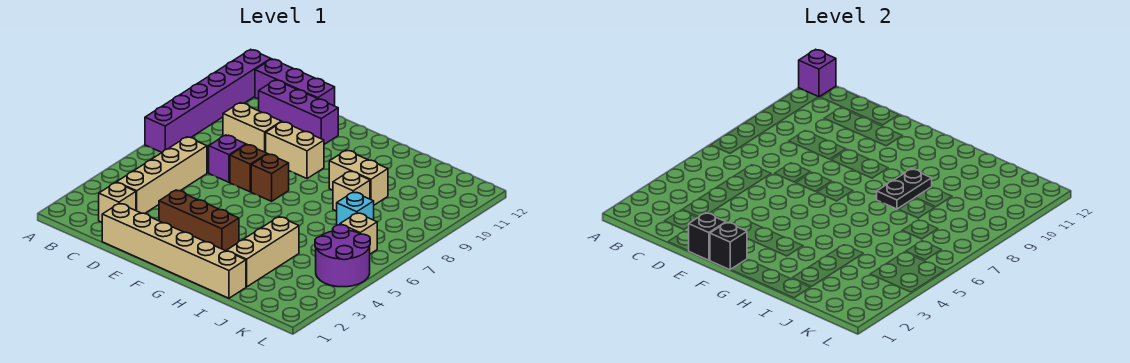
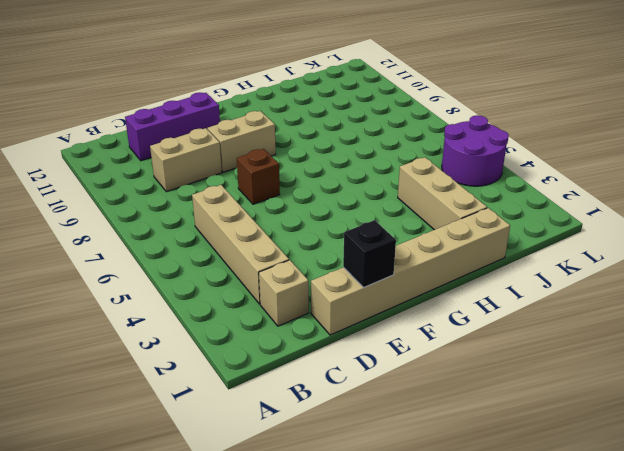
none -> purple 1x6 brick [145,49,271,152]
none -> purple 1x3 brick [255,59,335,106]
none -> purple 1x1 brick [209,135,246,182]

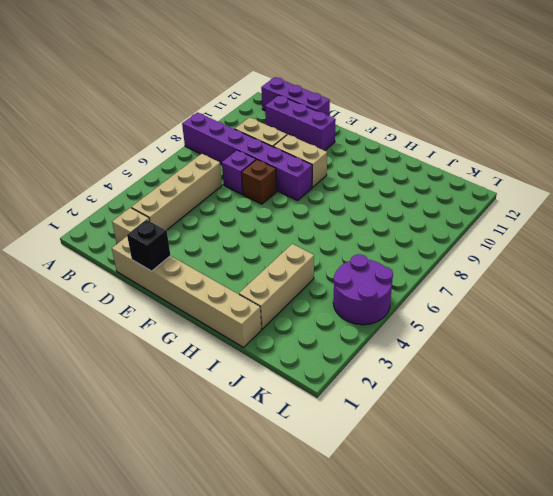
purple 1x6 brick [182,112,312,201] -> purple 1x6 brick turned to [145,49,271,152]
none -> brown 1x3 brick [159,190,239,251]
none -> brown 1x1 brick [251,154,289,201]
none -> tan 1x2 brick [329,150,388,205]

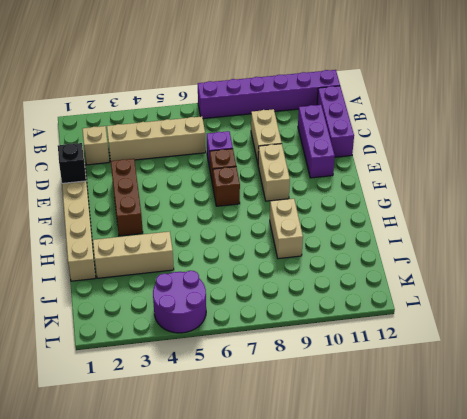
none -> tan 1x1 brick [333,171,370,211]
none -> cyan 1x1 brick [337,192,374,225]
none -> tan 1x1 brick [340,213,377,254]

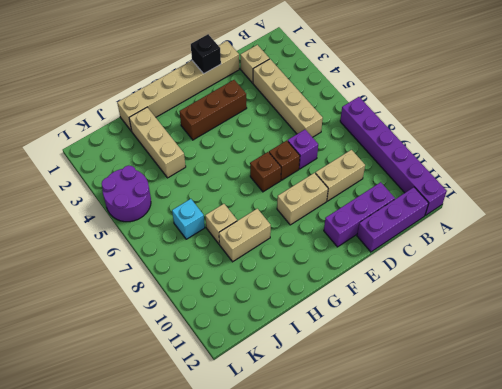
none -> tan 1x1 brick [340,213,377,254]
none -> purple 1x1 brick [799,49,836,97]
none -> black 1x1 brick [710,222,747,270]

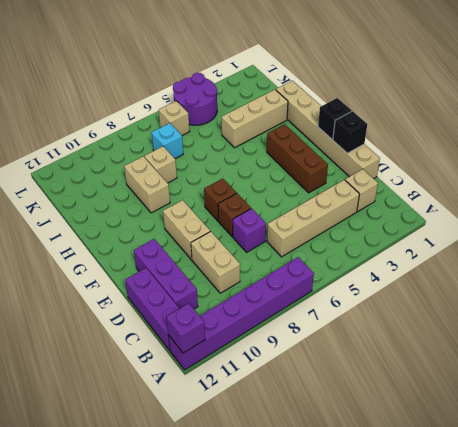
none -> black 1x2 plate [877,169,932,209]

